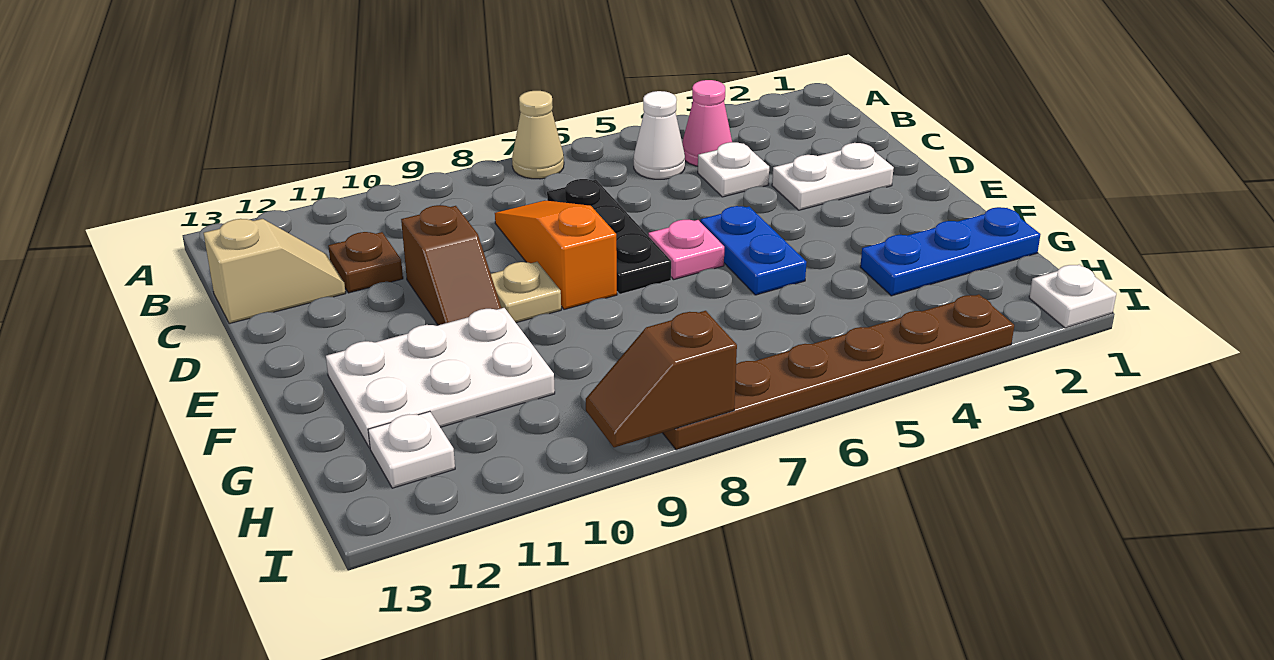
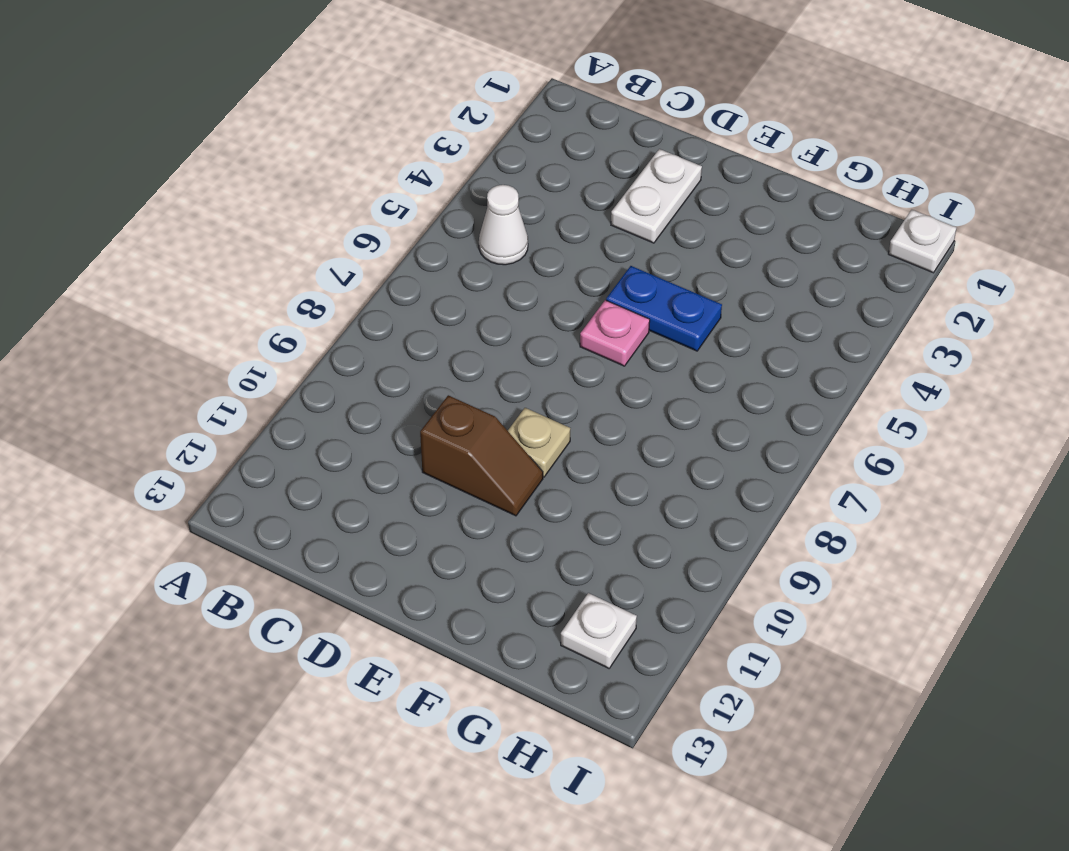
none -> tan 1x1 cone [512,91,564,179]
none -> pink 1x1 cone [682,80,732,166]
none -> white 1x1 plate [698,142,769,197]

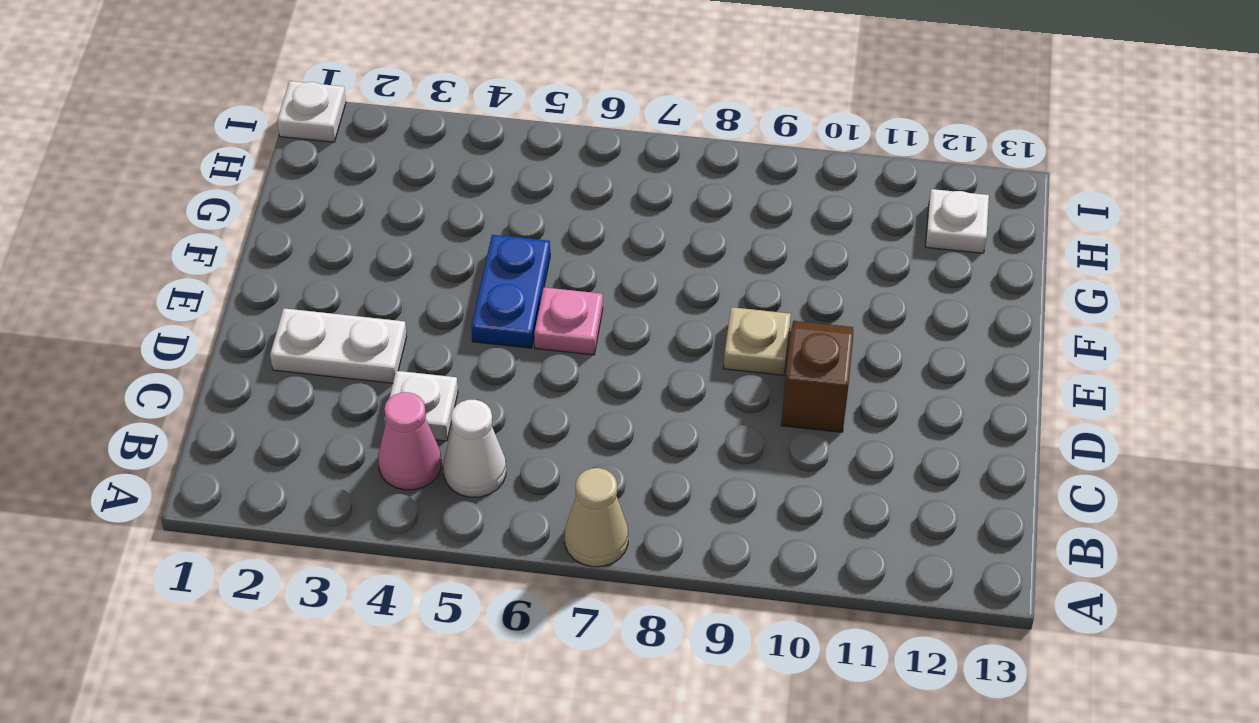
none -> black 1x3 plate [547,179,671,294]
none -> orange 1x3 slope [495,201,617,309]
none -> brown 1x1 plate [328,232,403,293]

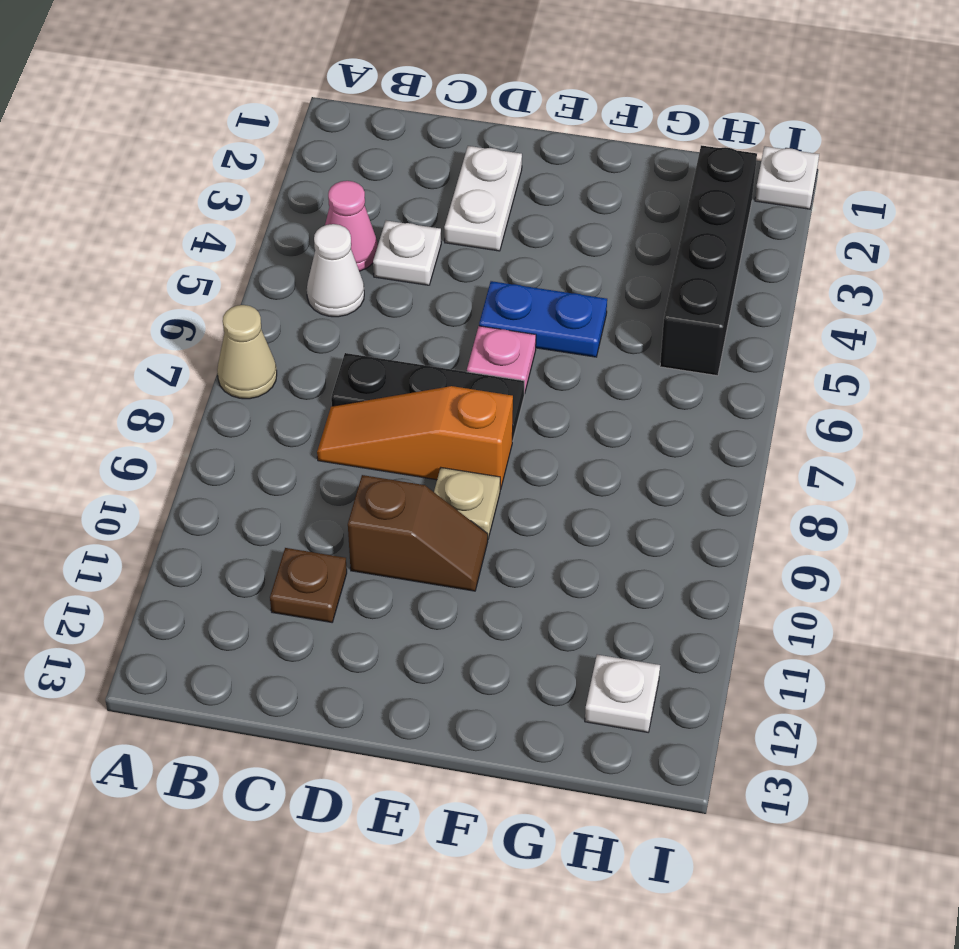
black 1x4 brick [660,145,757,376] -> none
none -> tan 1x2 slope [204,219,346,324]
none -> white 2x3 plate [326,308,555,448]
none -> blue 1x3 plate [860,207,1041,296]

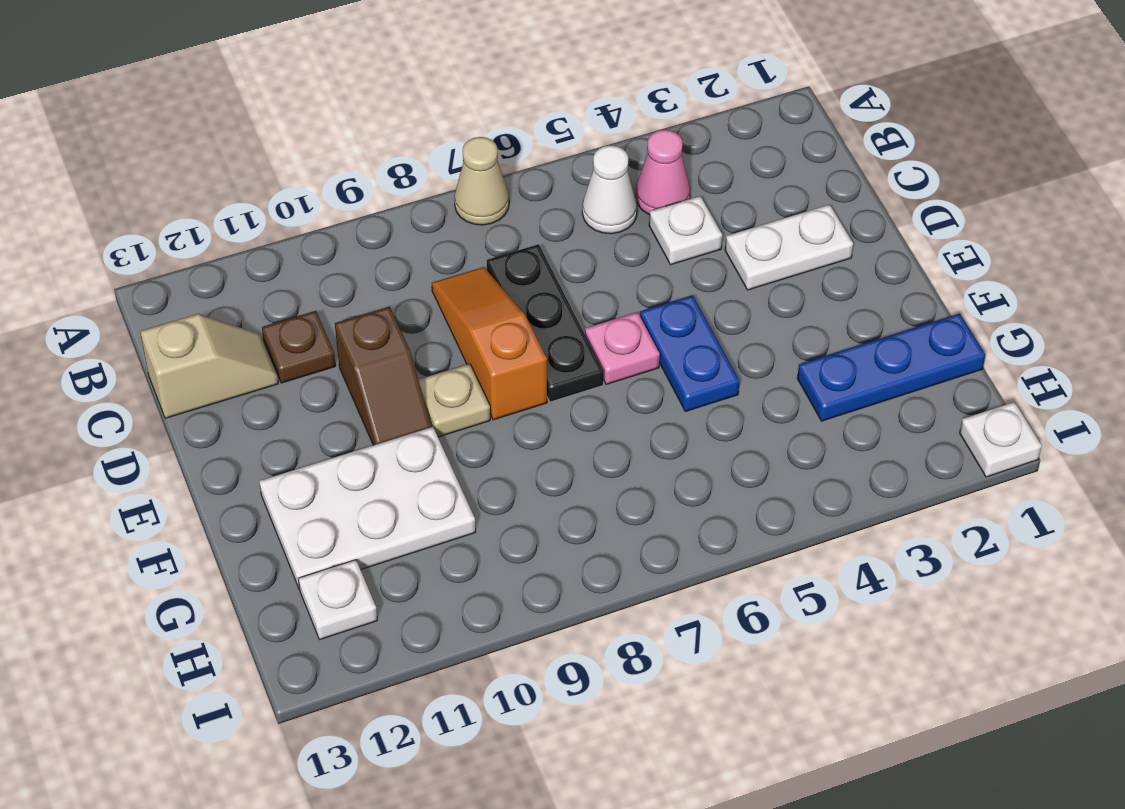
none -> brown 1x6 plate [663,294,1014,450]
none -> brown 1x2 slope [586,311,737,447]

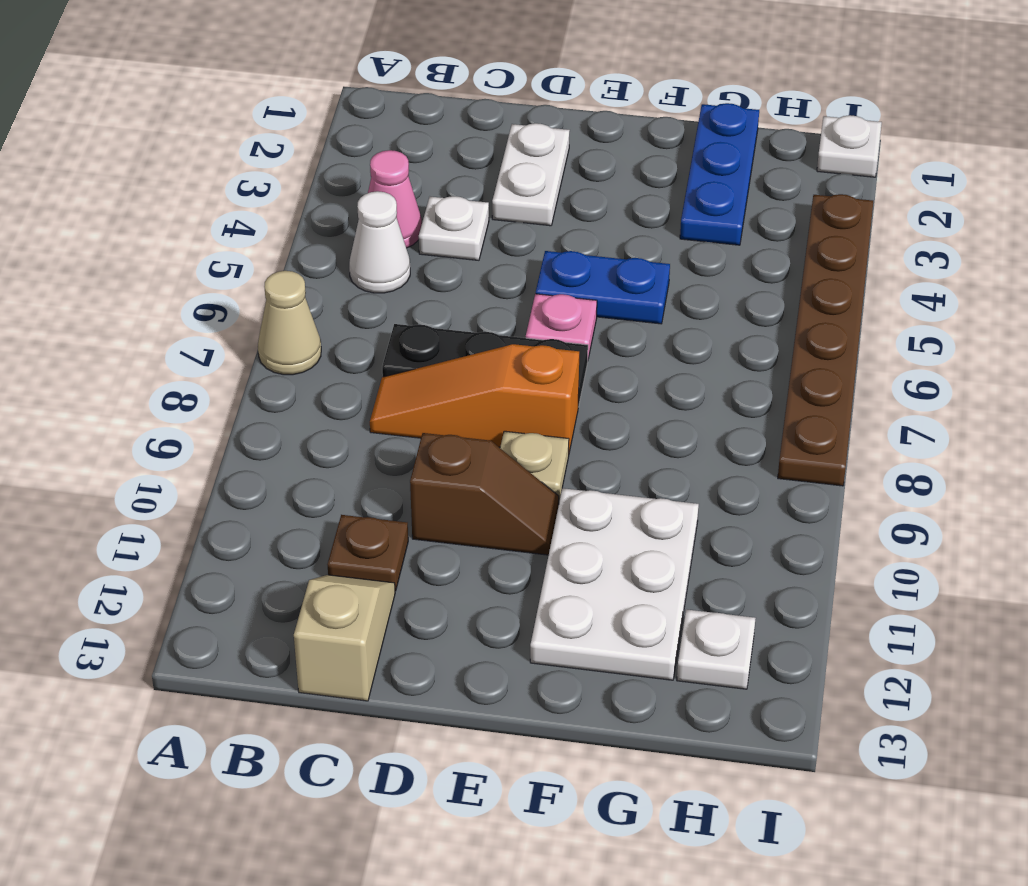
none -> brown 1x2 slope [586,311,737,447]

